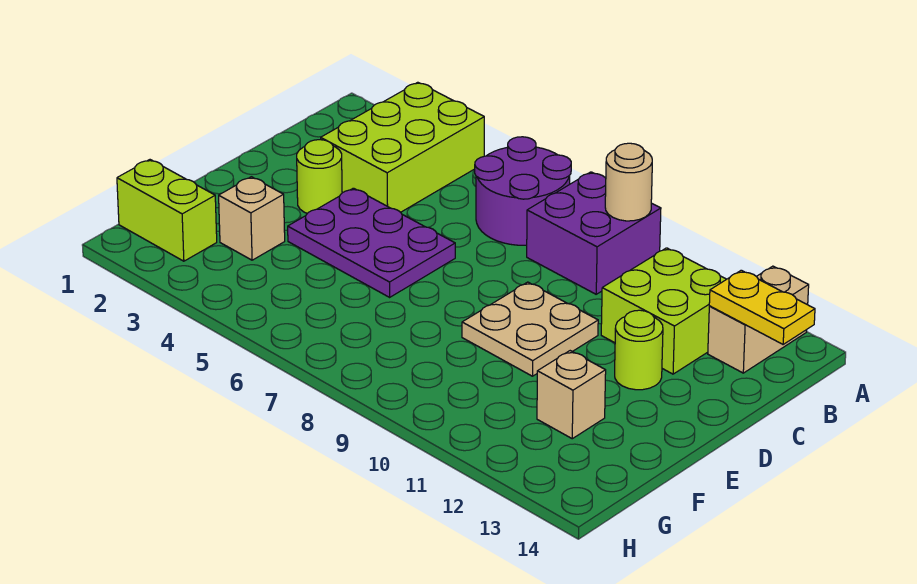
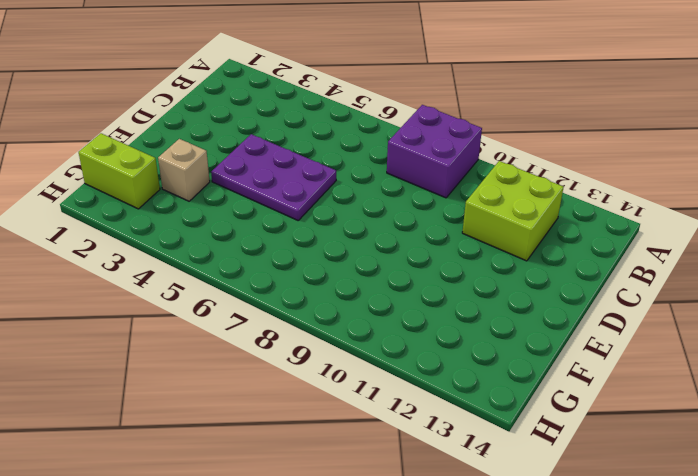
none -> lime 2x3 brick [321,82,484,212]
none -> purple 2x2 round brick [475,137,571,245]
none -> tan 1x2 brick [708,266,809,373]

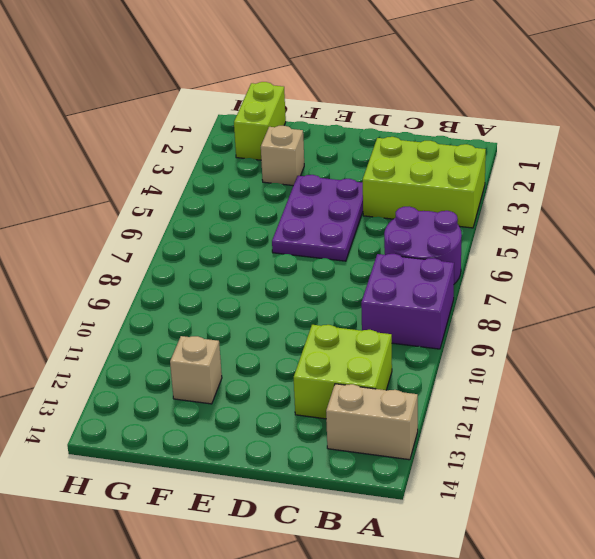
none -> lime 1x1 round brick [297,140,342,213]
none -> tan 2x2 plate [462,282,598,376]
none -> lime 1x1 round brick [615,310,663,390]

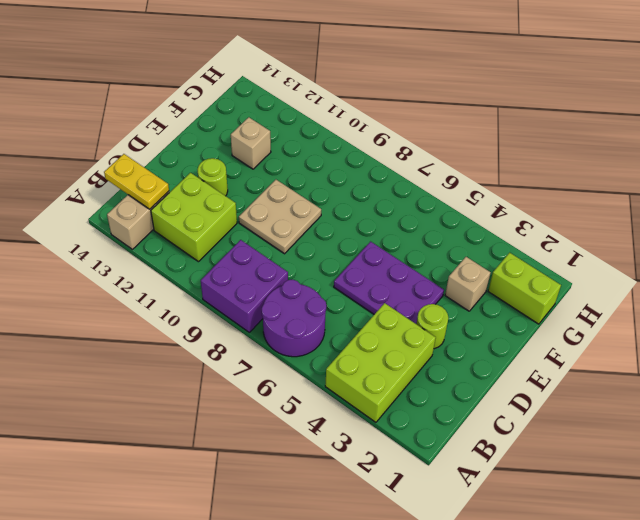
none -> tan 1x1 round brick [605,143,652,221]

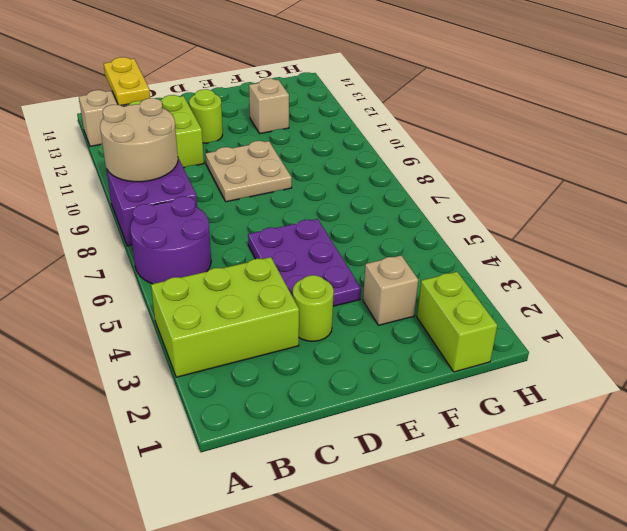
tan 2x2 round brick [100,98,178,182] -> tan 1x1 round brick [605,143,652,221]

